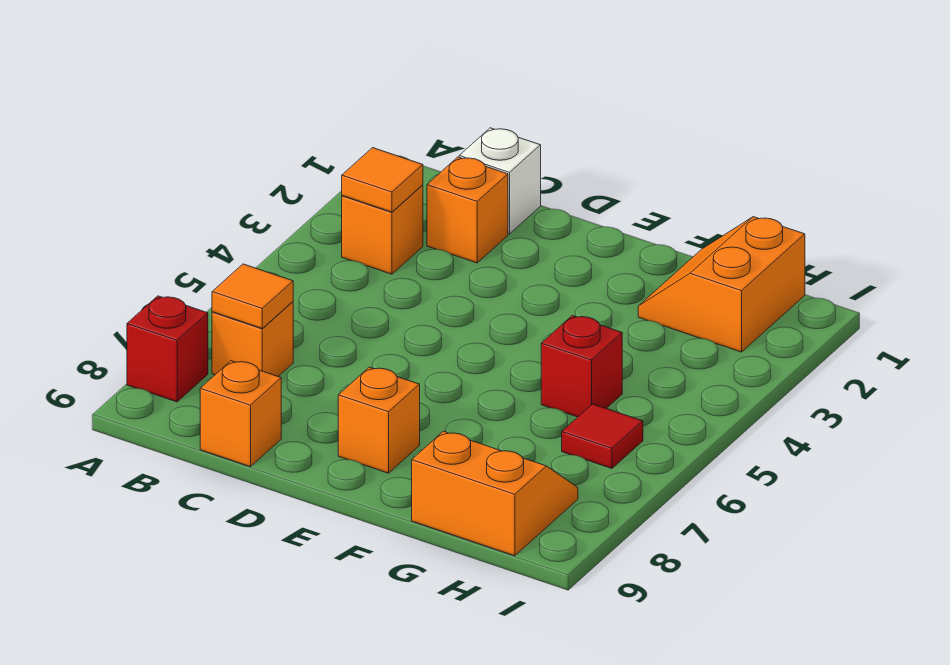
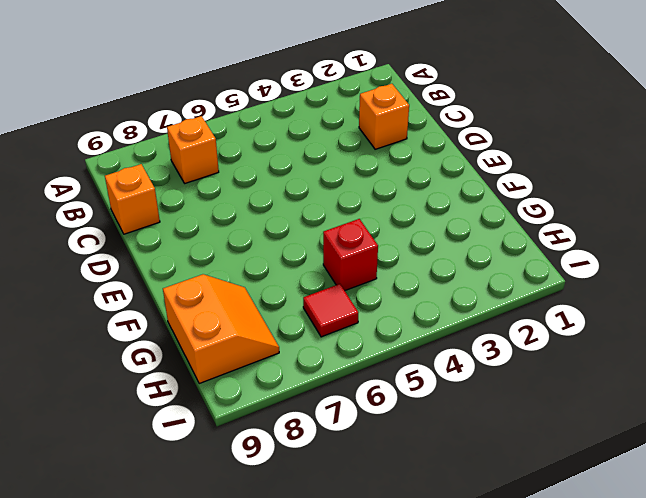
none -> red 1x1 brick [127,296,208,402]
none -> orange 1x1 brick [342,185,423,274]
none -> white 1x1 brick [459,128,541,234]

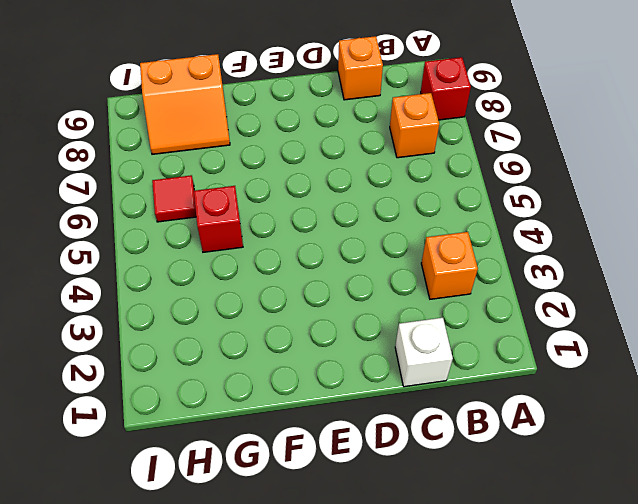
none -> orange 1x1 brick [427,157,508,263]
none -> orange 1x1 brick [338,367,420,473]
none -> orange 2x2 slope [638,217,805,352]

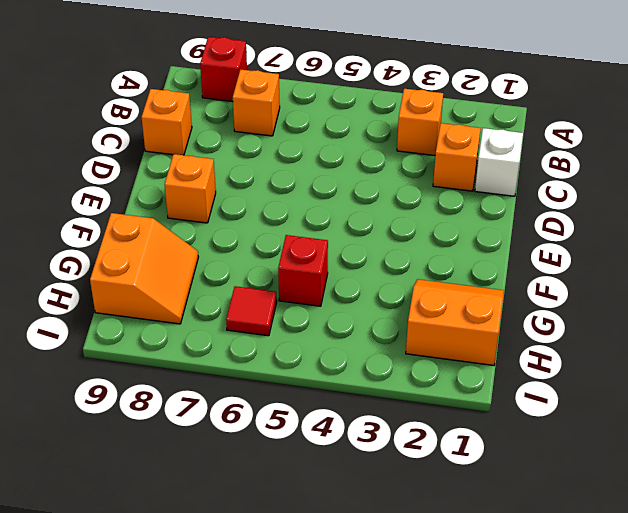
none -> orange 1x1 tile [342,148,423,212]
none -> orange 1x1 tile [212,264,293,328]

